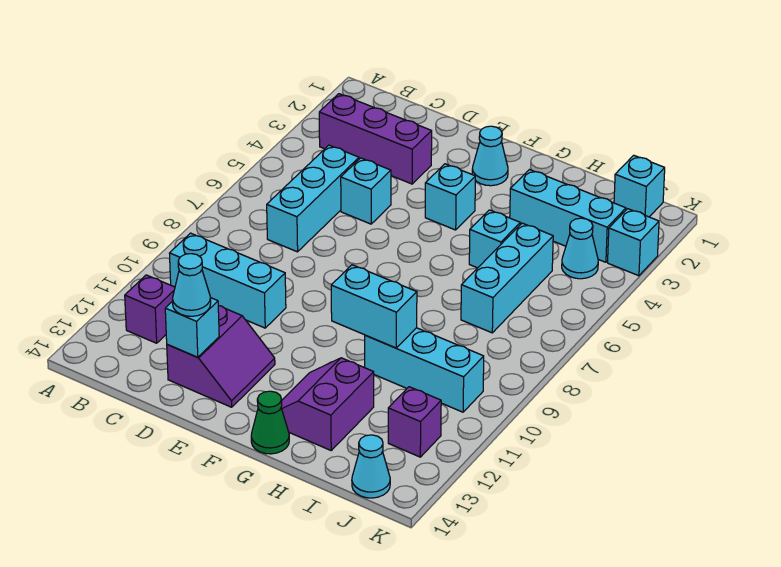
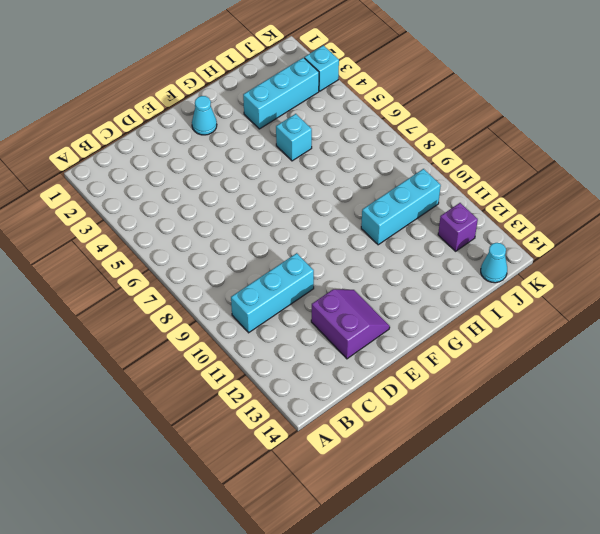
none -> purple 1x3 brick [319,94,432,184]
none -> purple 1x1 brick [125,275,175,343]
none -> cyan 1x3 brick [267,145,359,252]

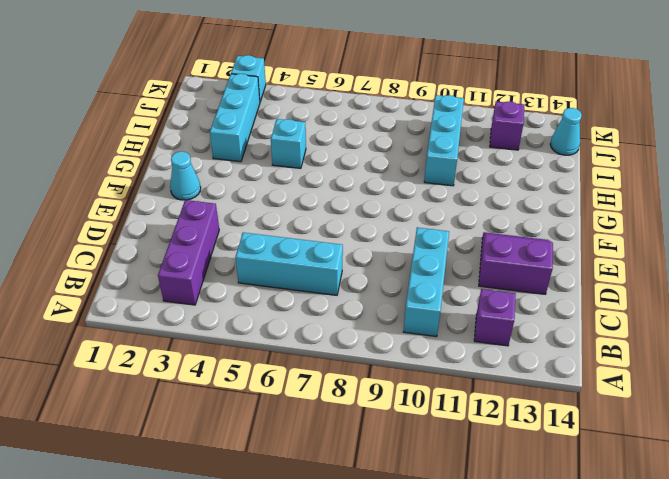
none -> cyan 1x1 brick [341,158,391,224]
none -> cyan 1x1 brick [425,164,475,230]
none -> purple 2x2 slope [281,358,374,450]

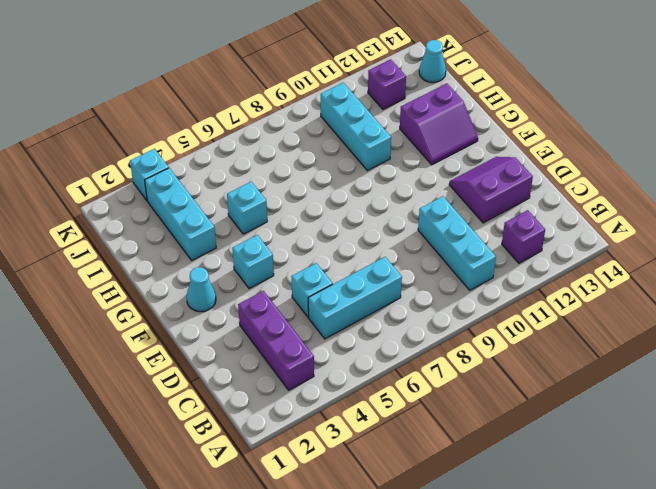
none -> green 1x1 cone [251,391,289,454]
none -> cyan 1x3 brick [461,223,553,333]
none -> cyan 1x1 brick [614,155,665,217]

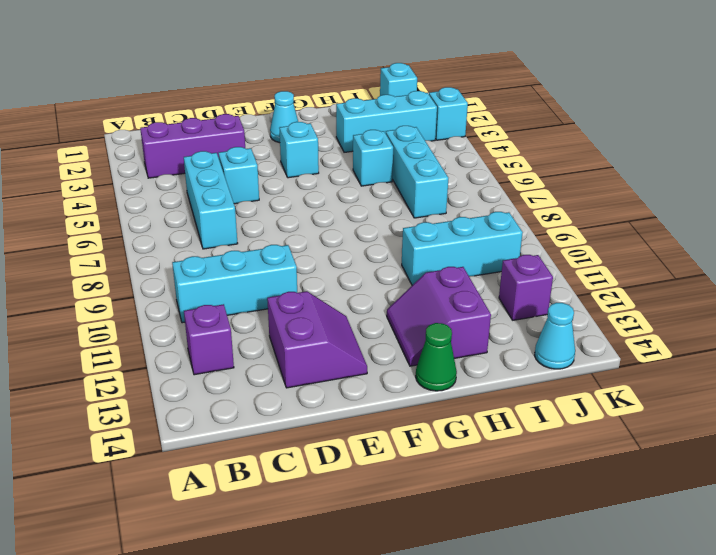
none -> cyan 1x1 cone [562,218,598,279]
none -> cyan 1x1 brick [165,298,219,357]
none -> cyan 1x2 brick [331,265,417,348]

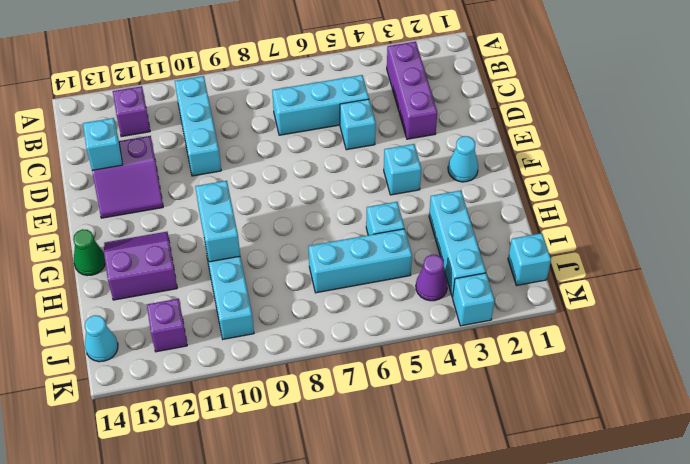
purple 1x1 cone [416,255,447,301] -> cyan 1x1 cone [562,218,598,279]
none -> cyan 1x1 cone [173,254,211,316]

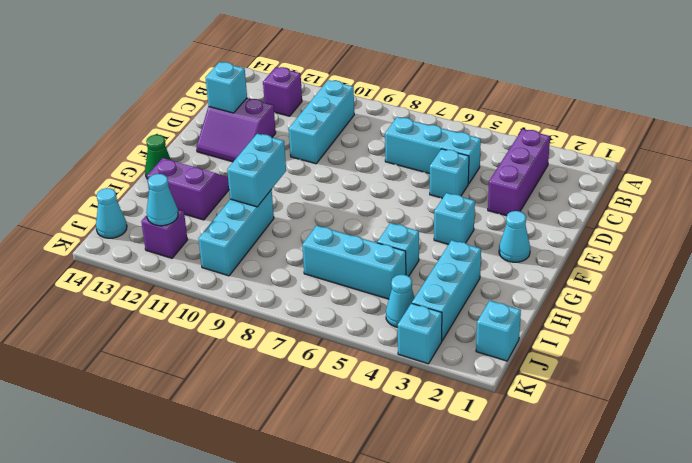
cyan 1x1 cone [146,174,178,226] -> cyan 1x1 cone moved to [173,254,211,316]

